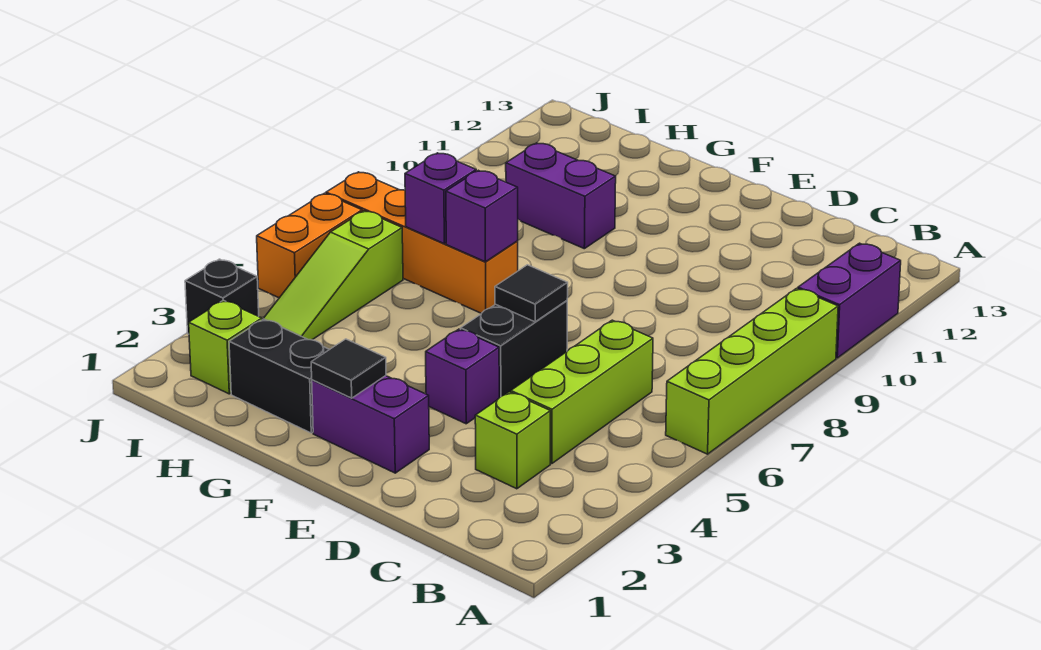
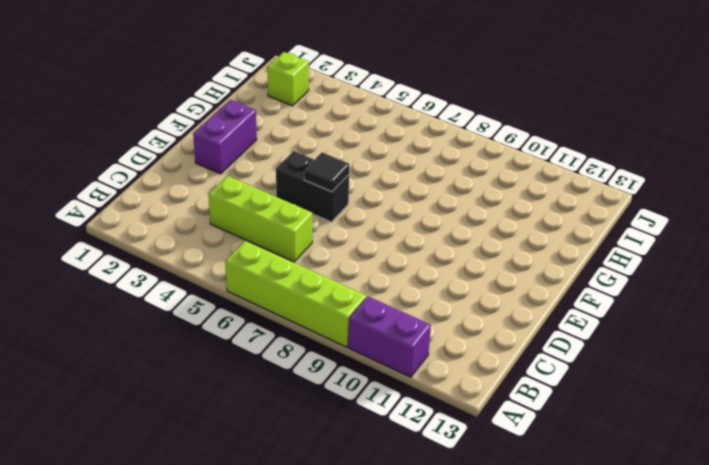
none -> lime 1x1 brick [475,392,550,489]
none -> purple 1x1 brick [426,329,499,424]
none -> black 1x2 brick [229,319,330,433]

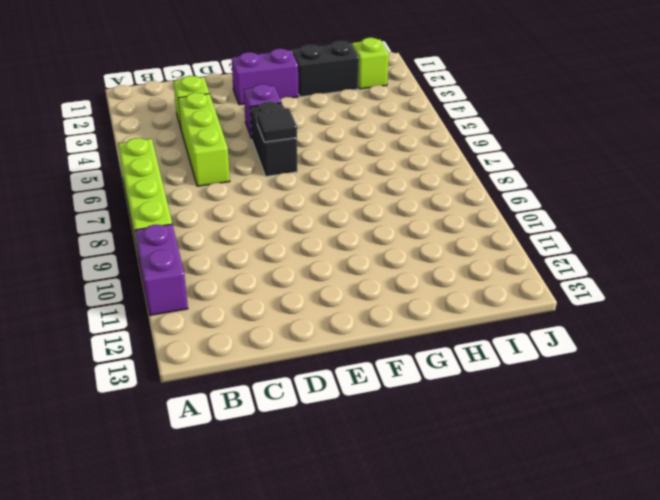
none -> orange 1x4 brick [326,172,518,313]
none -> purple 1x2 brick [506,143,616,249]
none -> lime 1x3 slope [263,211,403,340]

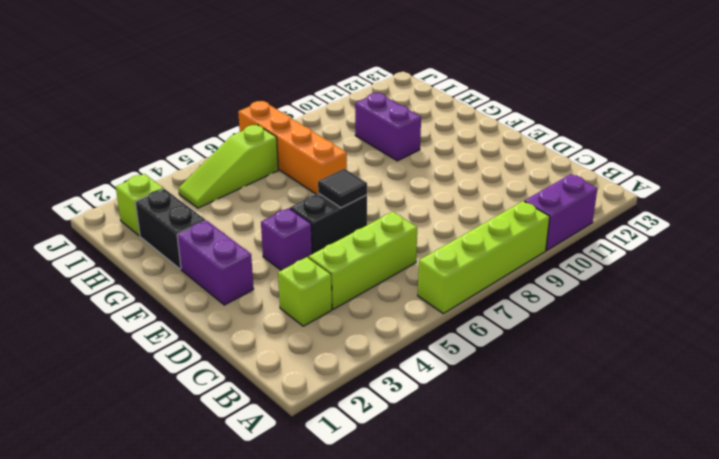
none -> black 1x1 brick [185,259,259,334]
none -> orange 1x2 brick [257,193,362,298]
none -> black 1x1 tile [311,339,386,398]

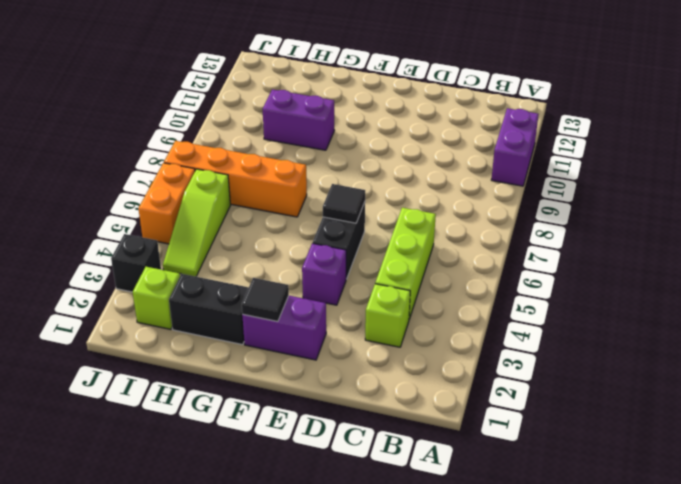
none -> lime 1x4 brick [666,288,838,454]
none -> purple 1x1 brick [446,170,518,262]
none -> purple 1x1 brick [405,153,476,244]

